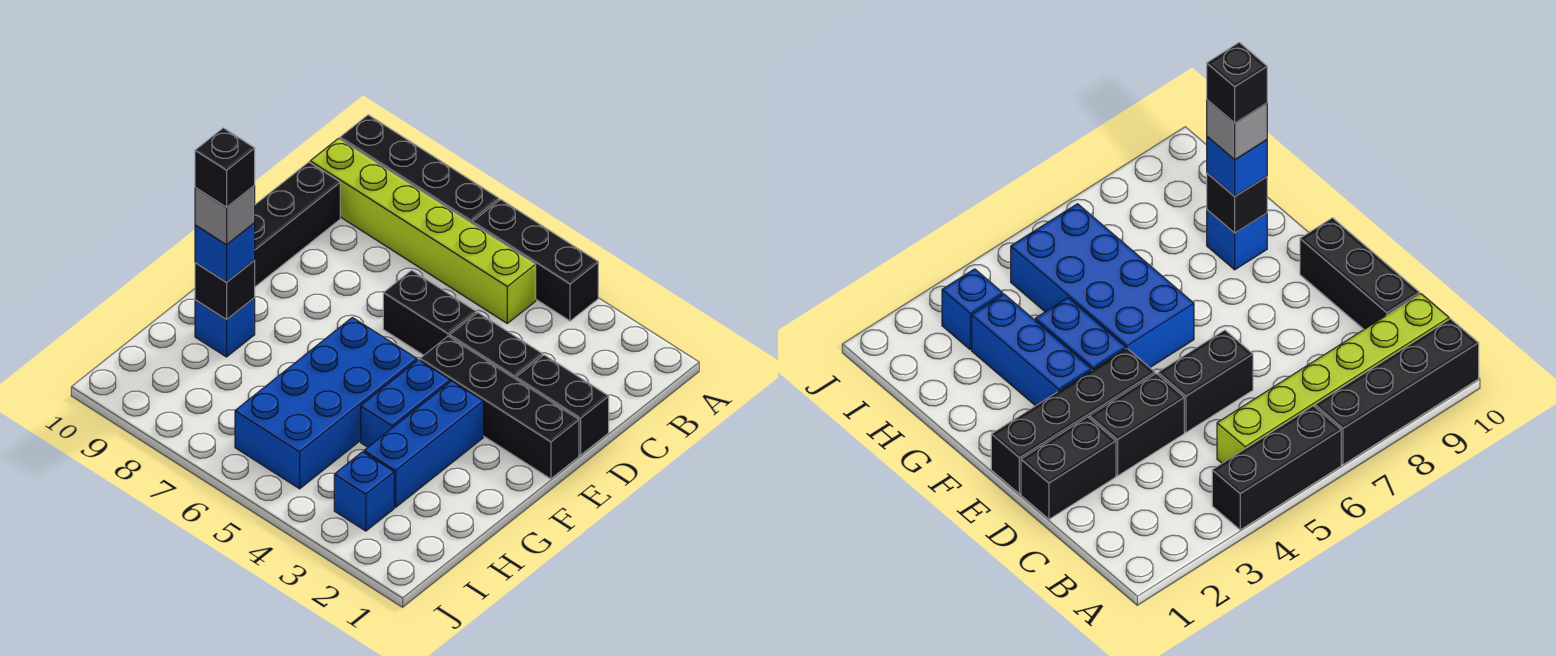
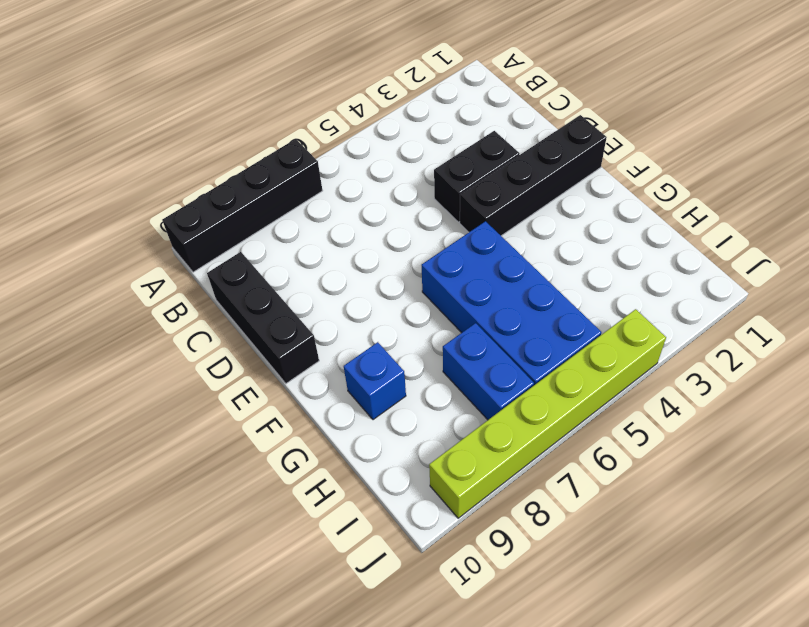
blue 1x2 brick [443,323,534,420] -> blue 1x2 brick moved to [361,360,450,447]
lime 1x6 brick [429,309,666,518] -> lime 1x6 brick moved to [310,139,536,323]
none -> black 1x3 brick [472,199,598,321]
none -> black 1x2 brick [516,355,609,455]
none -> black 1x2 brick [383,270,476,355]

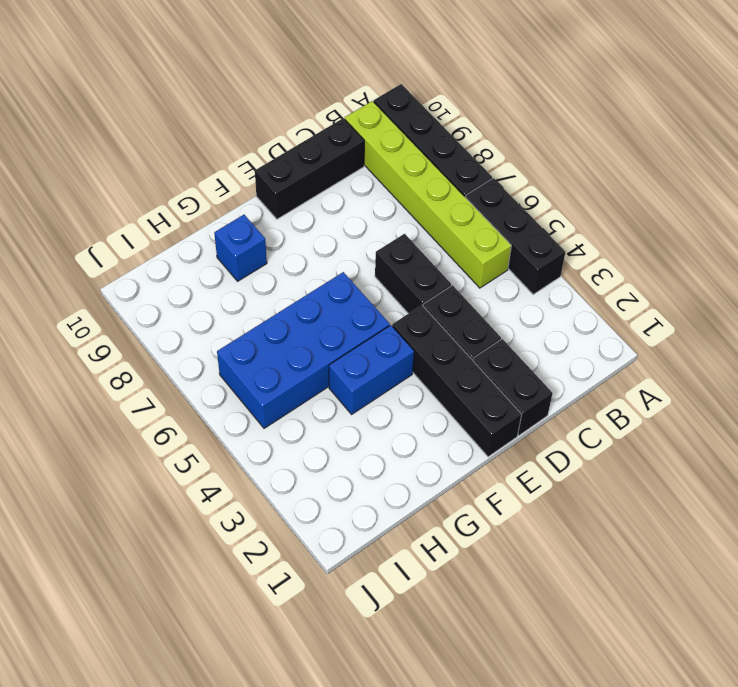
none -> blue 1x3 brick [364,381,483,507]
none -> blue 1x1 brick [334,452,394,531]
none -> black 1x1 brick [195,260,255,319]

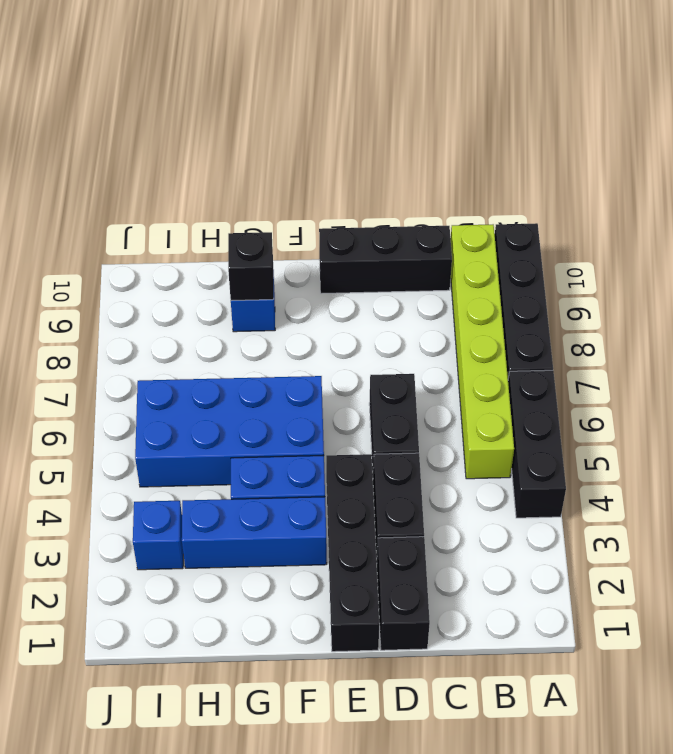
none -> blue 1x1 brick [195,223,255,282]
none -> grey 1x1 brick [195,185,255,245]
none -> black 1x1 brick [195,128,255,207]

